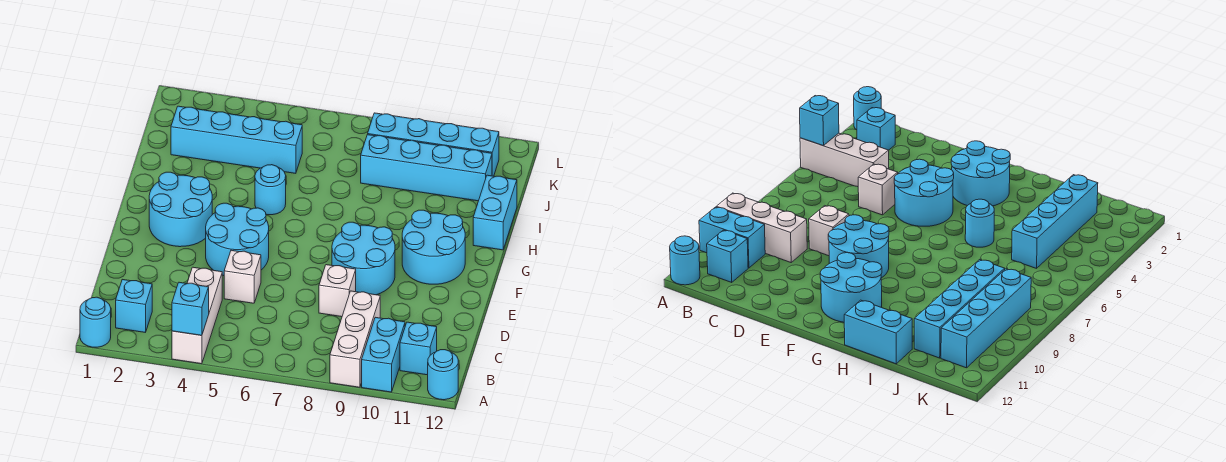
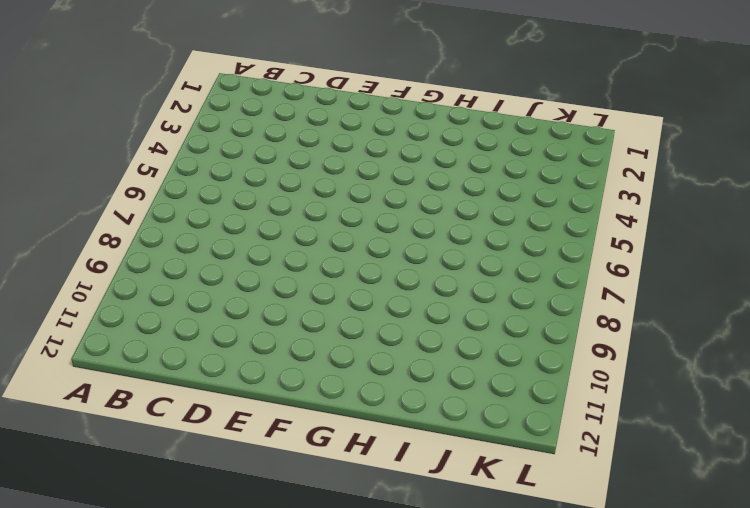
none -> cyan 1x1 round brick [80,297,111,347]
none -> white 1x3 brick [172,267,222,364]
none -> white 1x3 brick [330,291,380,387]

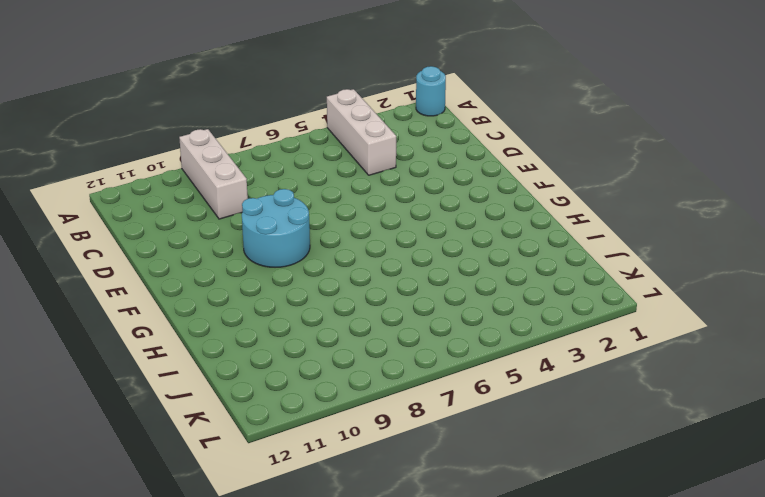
none -> cyan 1x2 brick [362,317,405,392]
none -> cyan 1x1 round brick [428,350,458,400]
none -> cyan 1x1 brick [116,279,152,332]

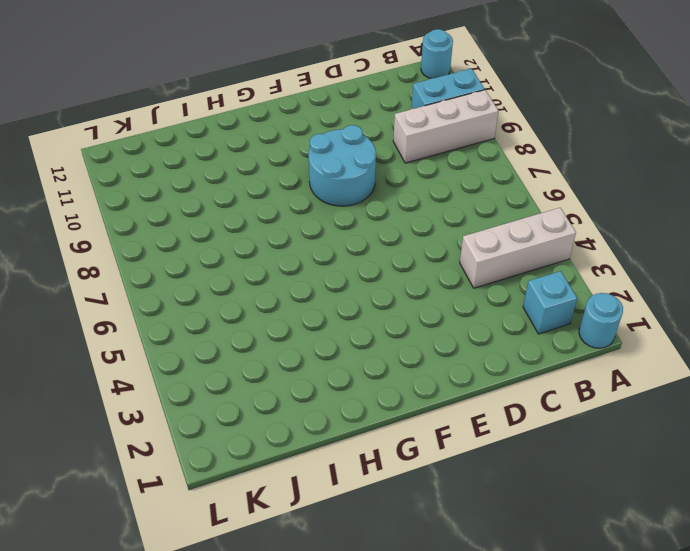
none -> cyan 1x1 brick [400,322,437,375]
none -> white 1x1 brick [224,250,261,303]
none -> white 1x1 brick [319,265,356,317]

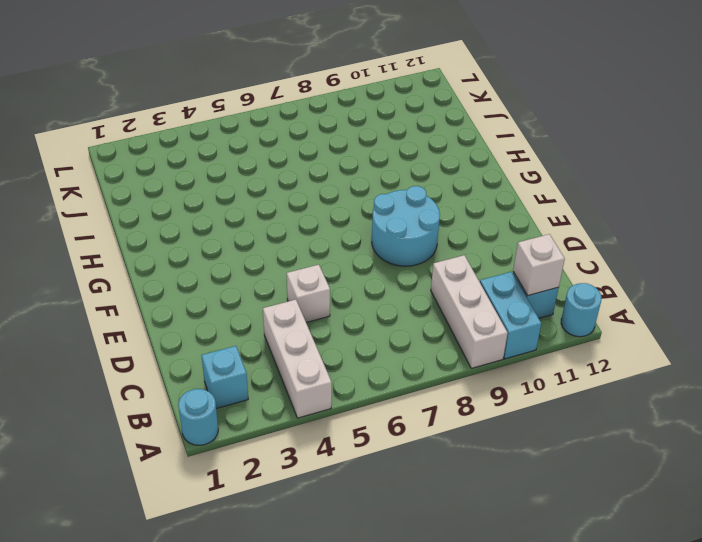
white 1x1 brick [513,234,565,295] -> white 1x1 brick moved to [319,265,356,317]
none -> cyan 2x2 round brick [206,203,269,276]
none -> cyan 2x2 round brick [149,172,212,247]
none -> cyan 2x2 round brick [402,210,465,284]

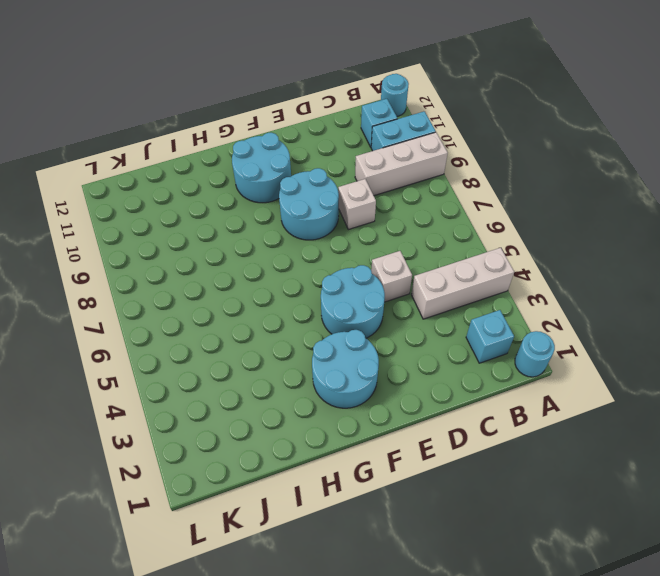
none -> cyan 1x1 round brick [255,165,286,215]
none -> cyan 1x2 brick [473,175,517,250]
none -> cyan 1x4 brick [171,106,302,173]

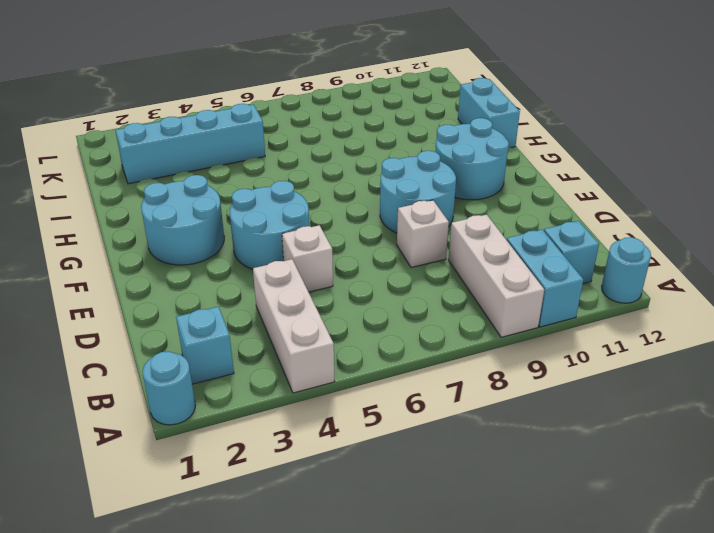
none -> cyan 1x1 round brick [255,165,286,215]
none -> cyan 1x4 brick [361,135,492,201]
none -> cyan 1x4 brick [368,113,499,176]

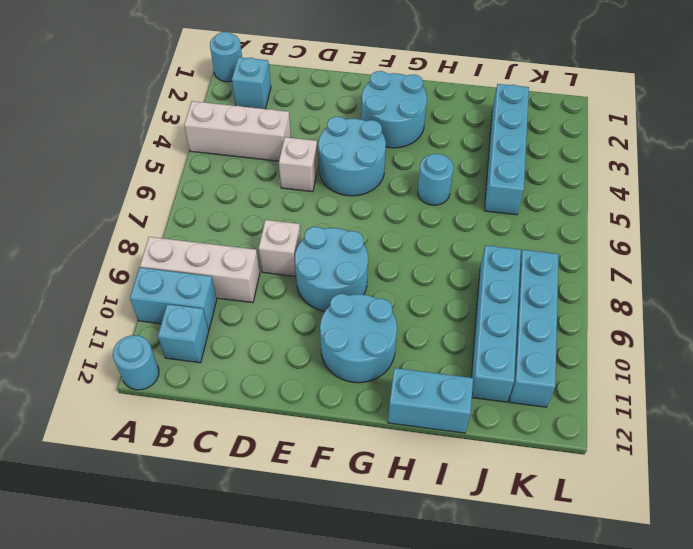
none -> cyan 1x1 brick [172,282,209,335]

